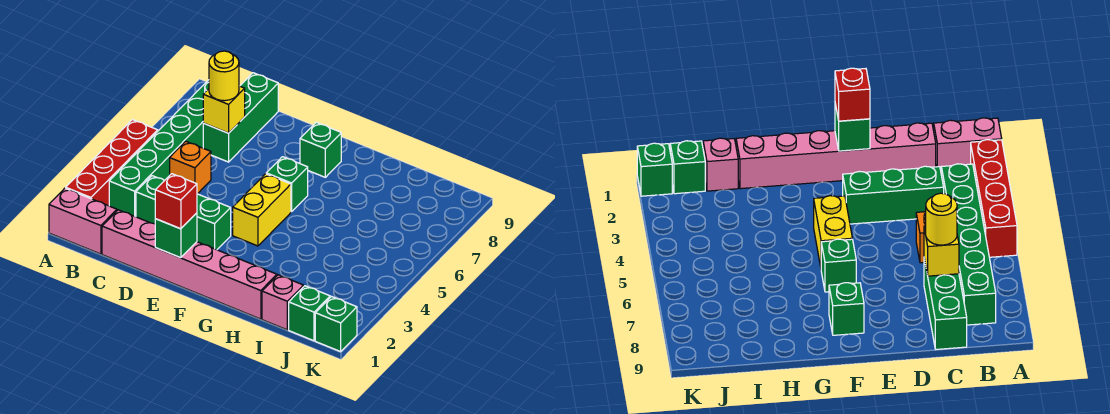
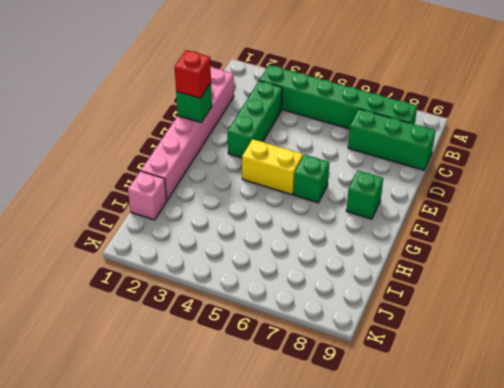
none -> pink 1x2 brick [49,188,117,254]
none -> red 1x4 brick [66,120,158,206]
none -> orange 1x1 brick [170,141,211,194]

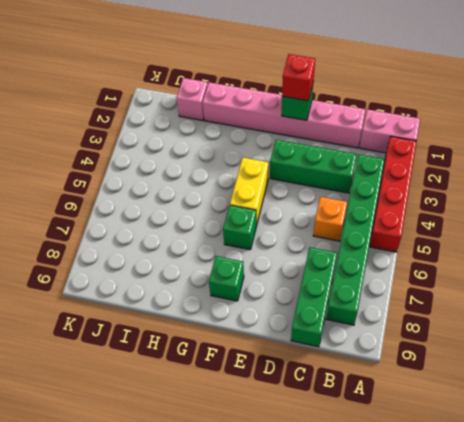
none -> green 1x1 brick [289,286,330,341]
none -> green 1x1 brick [315,297,357,352]
none -> yellow 1x1 brick [203,86,245,133]

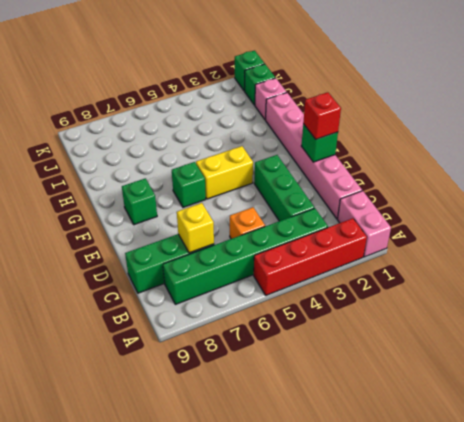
none -> yellow 1x1 round brick [209,51,239,101]

